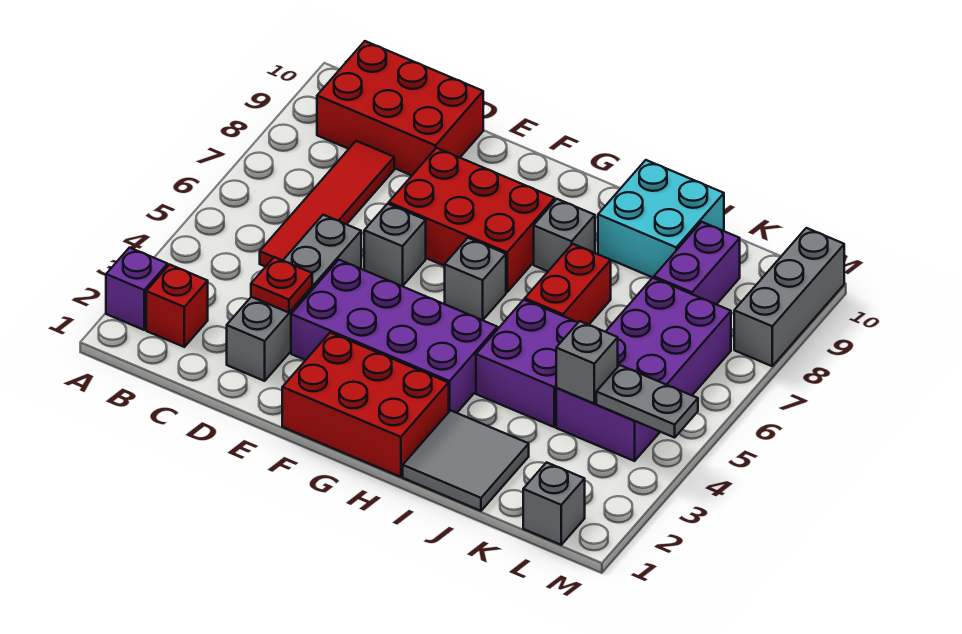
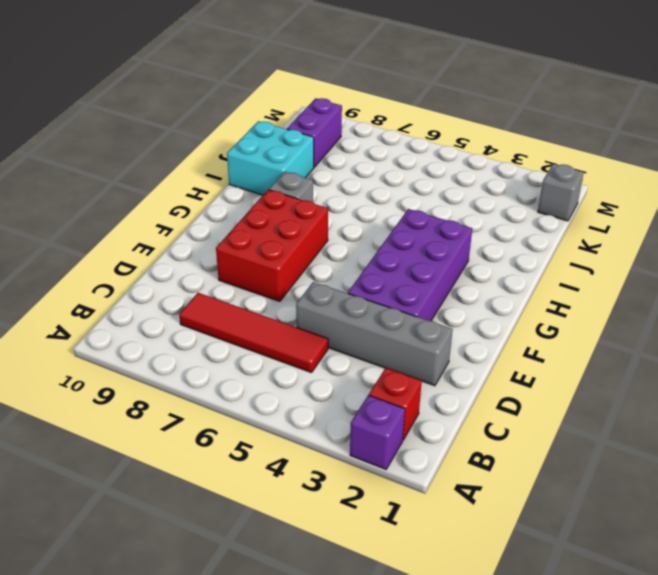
purple 1x2 brick [287,98,342,167] -> purple 1x2 brick turned to [654,222,740,305]
none -> red 2x3 brick [317,41,483,175]
none -> grey 1x1 brick [364,204,426,286]
none -> red 2x3 brick [282,333,449,477]

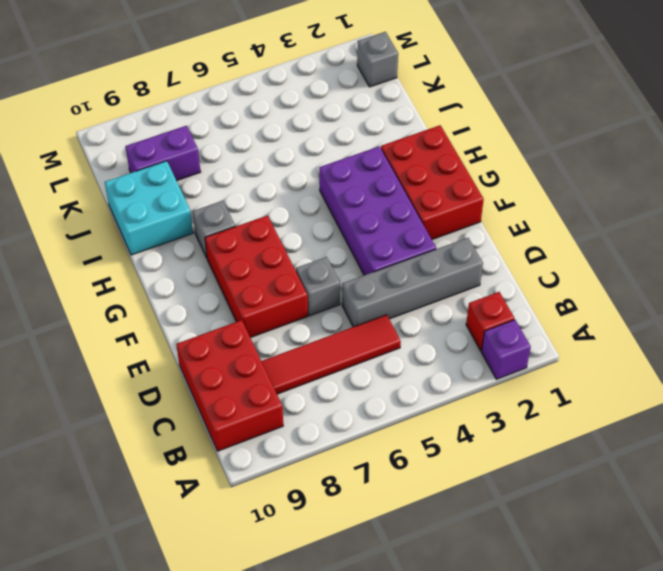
none -> grey 1x1 brick [445,238,506,320]
none -> grey 2x2 tile [403,410,529,511]
none -> purple 2x2 brick [476,300,578,427]

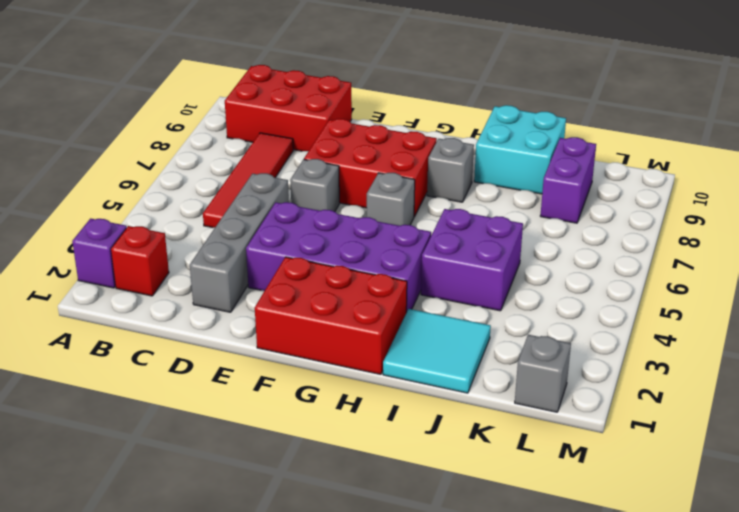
cyan 2x2 tile [383,309,491,393] -> grey 2x2 tile [403,410,529,511]
none -> red 1x2 brick [525,244,611,325]
none -> purple 2x4 brick [556,278,731,461]
none -> grey 1x3 brick [734,228,844,366]

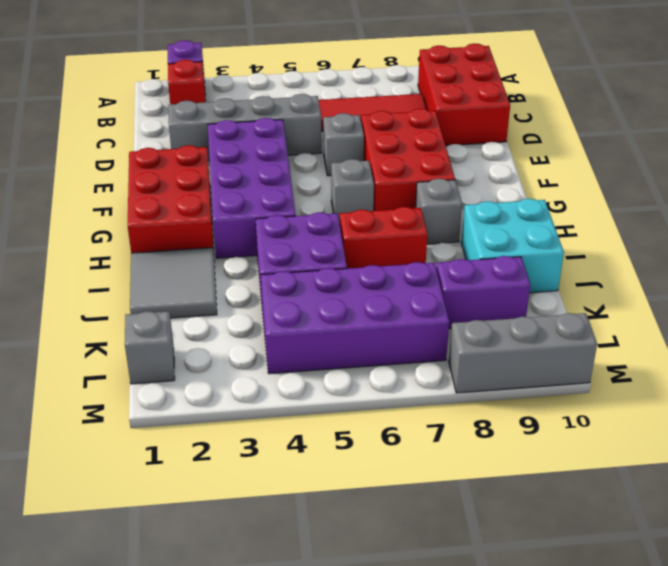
none -> red 1x1 plate [251,257,312,313]
none -> grey 1x1 brick [556,321,618,404]
none -> grey 1x2 plate [596,365,698,438]

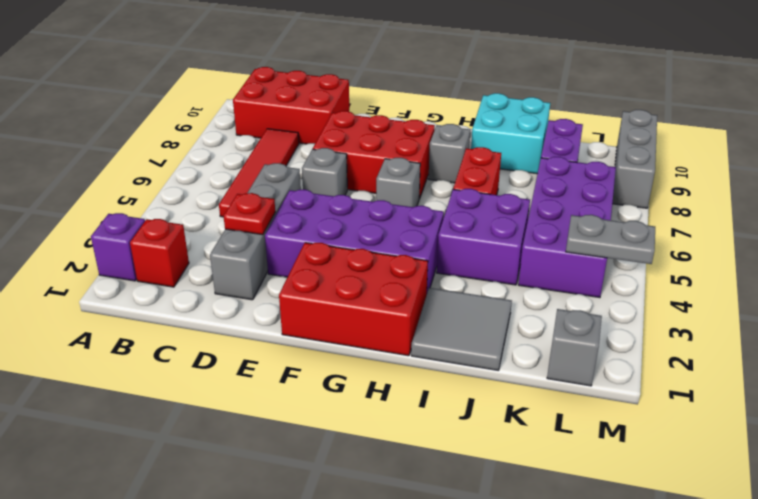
none -> grey 1x1 brick [556,321,618,404]

